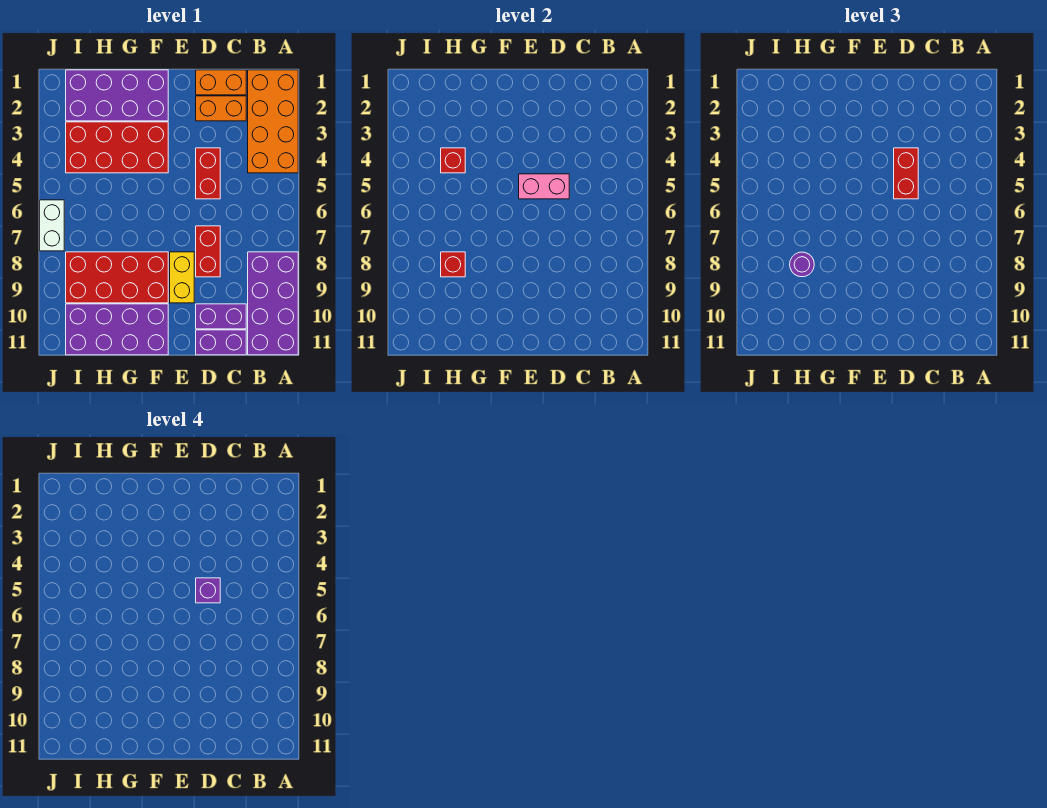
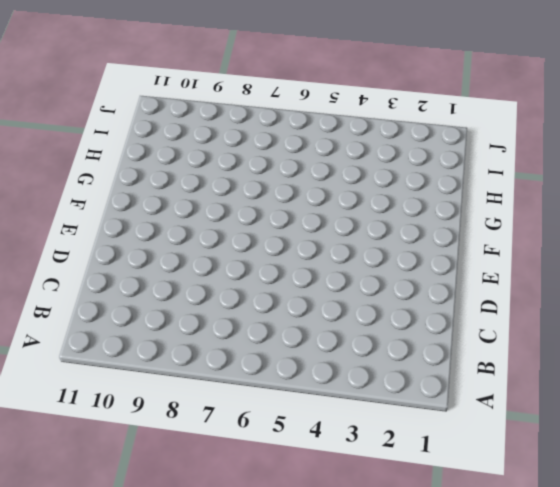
none -> orange 2x4 brick [248,70,298,173]
none -> purple 2x4 brick [248,252,298,355]
none -> orange 1x2 brick [196,70,246,95]

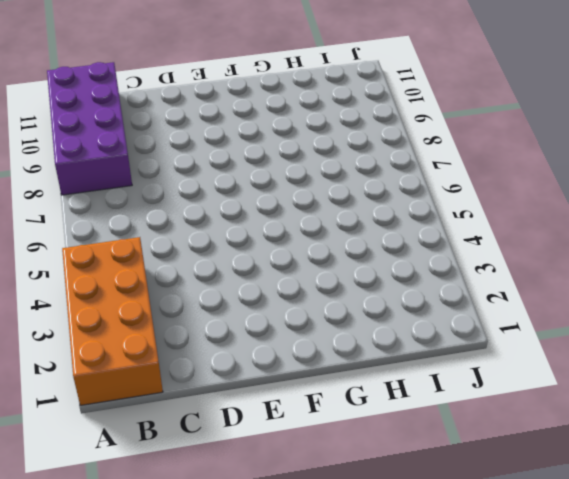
none -> orange 1x2 brick [196,70,246,95]
none -> orange 1x2 brick [196,96,246,121]
none -> purple 1x2 brick [196,304,246,329]

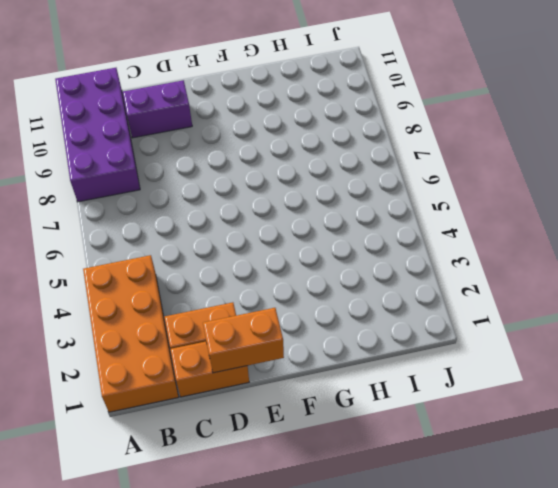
orange 1x2 brick [203,308,284,373] -> none
none -> purple 1x2 brick [196,330,246,355]
none -> red 1x2 brick [196,148,220,199]
none -> red 1x2 brick [196,226,220,277]

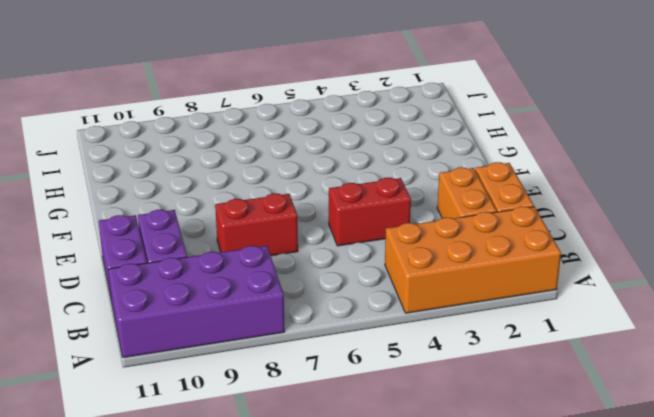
none -> yellow 1x2 brick [170,252,194,303]
none -> purple 2x4 brick [66,70,168,121]
none -> red 2x4 brick [66,122,168,173]

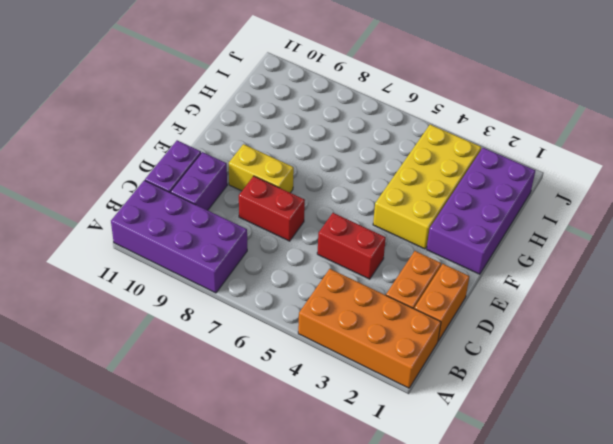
yellow 2x4 brick [373,125,481,249] -> red 2x4 brick [66,122,168,173]
none -> red 2x4 brick [66,252,168,303]
none -> purple 2x4 brick [66,304,168,355]
none -> white 1x2 brick [40,200,64,251]

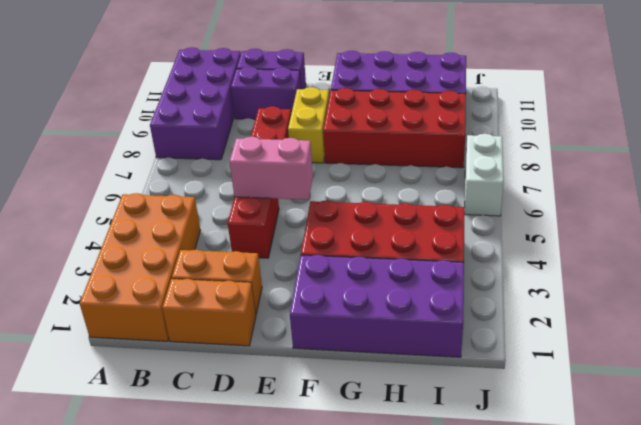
none -> red 1x1 brick [441,148,465,173]
none -> red 1x1 brick [441,252,465,277]
none -> red 1x2 brick [894,148,918,199]

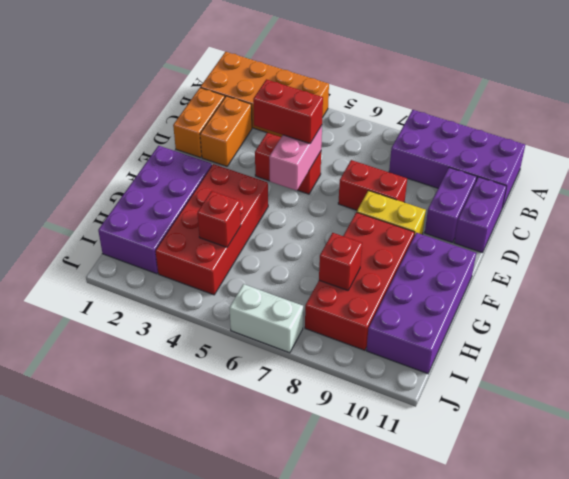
none -> purple 1x1 round brick [790,252,814,277]
none -> purple 1x1 brick [196,578,220,603]

